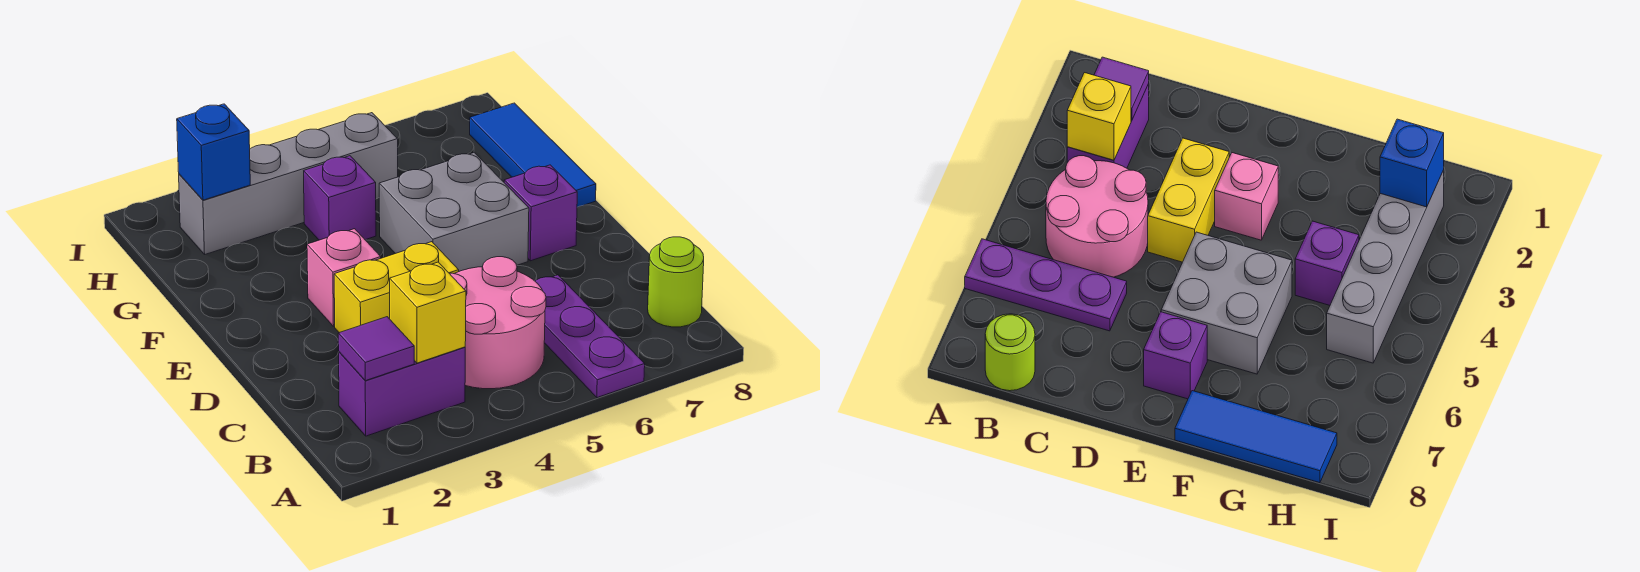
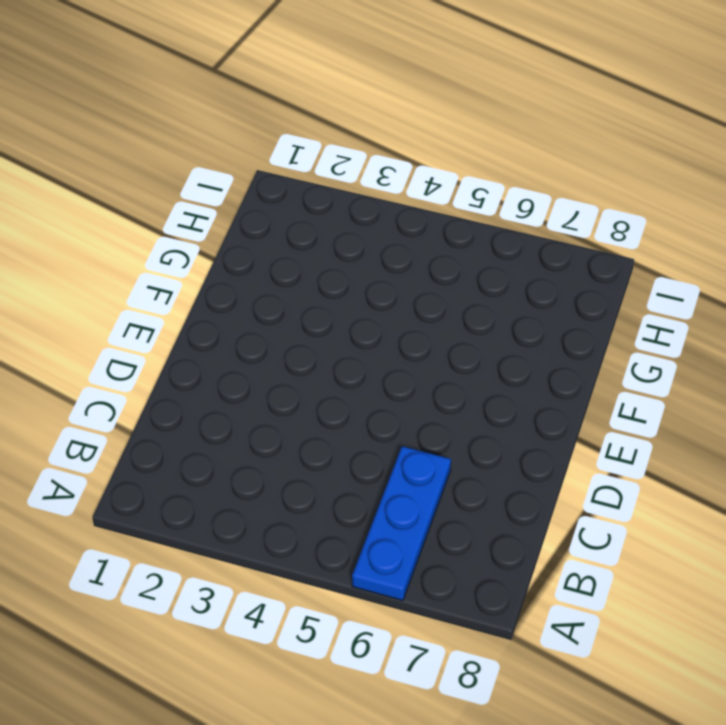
blue 1x3 plate [352,446,451,601] -> purple 1x3 plate [535,275,645,398]
none -> purple 1x2 brick [339,347,465,436]
none -> pink 2x2 round brick [449,257,546,389]
none -> lime 1x1 round brick [648,237,704,327]

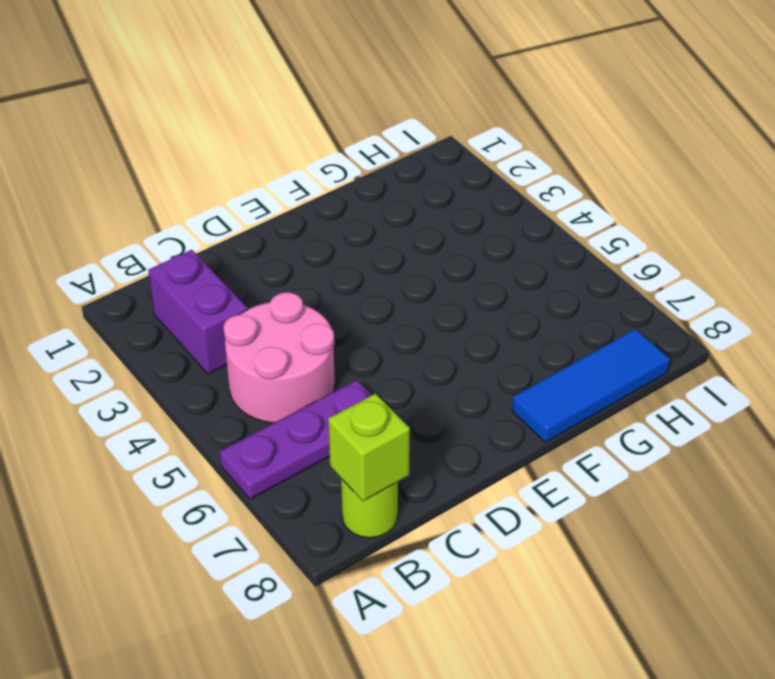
lime 1x1 brick [328,394,410,501] -> none
none -> yellow 1x2 brick [334,242,459,333]
none -> pink 1x1 brick [307,229,381,326]
none -> grey 2x2 brick [379,153,529,271]

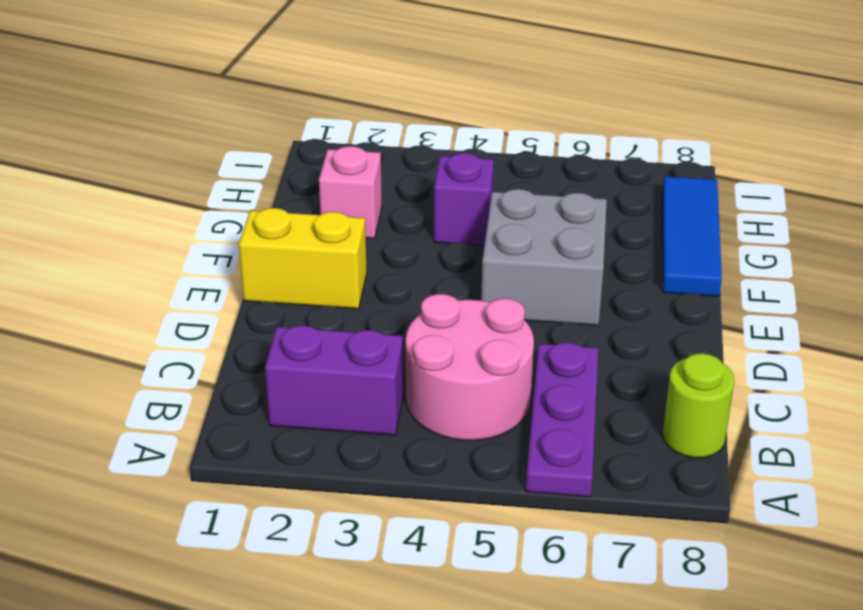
yellow 1x2 brick [239,208,367,309] -> yellow 1x2 brick moved to [334,242,459,333]
pink 1x1 brick [319,146,382,239] -> pink 1x1 brick moved to [307,229,381,326]
none -> purple 1x1 brick [504,165,577,261]
none -> grey 1x4 brick [179,113,398,254]
none -> purple 1x1 tile [338,317,414,381]

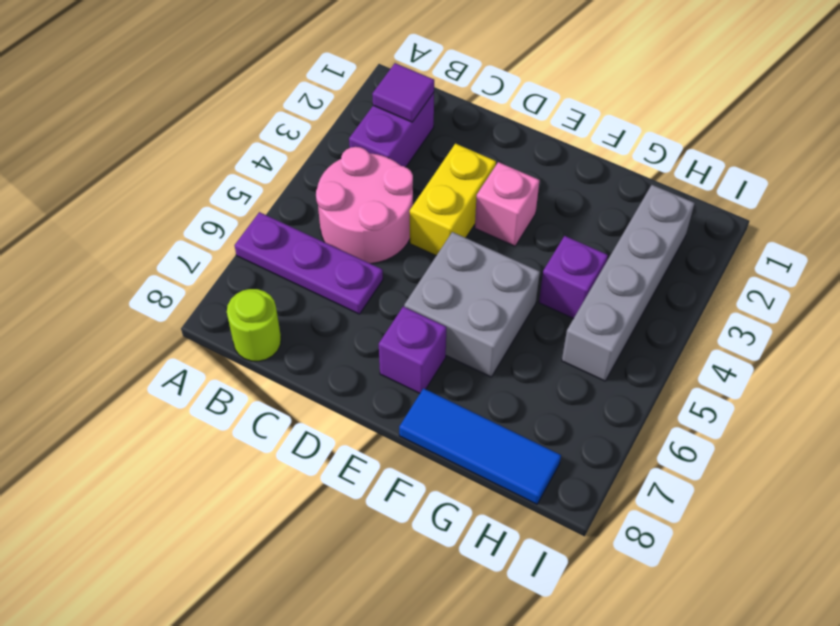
none -> yellow 1x1 brick [390,262,466,363]
none -> blue 1x1 brick [177,104,250,200]

